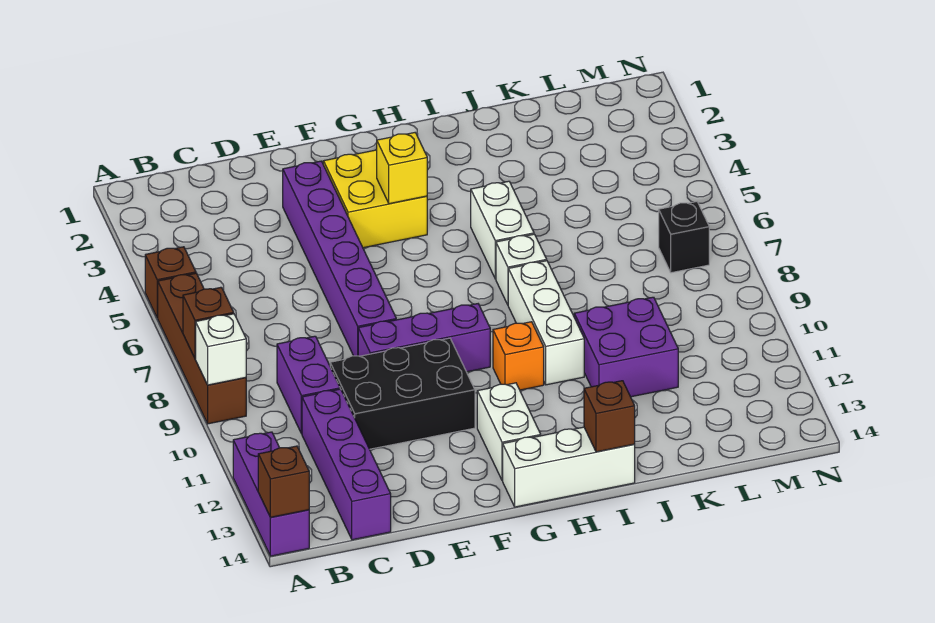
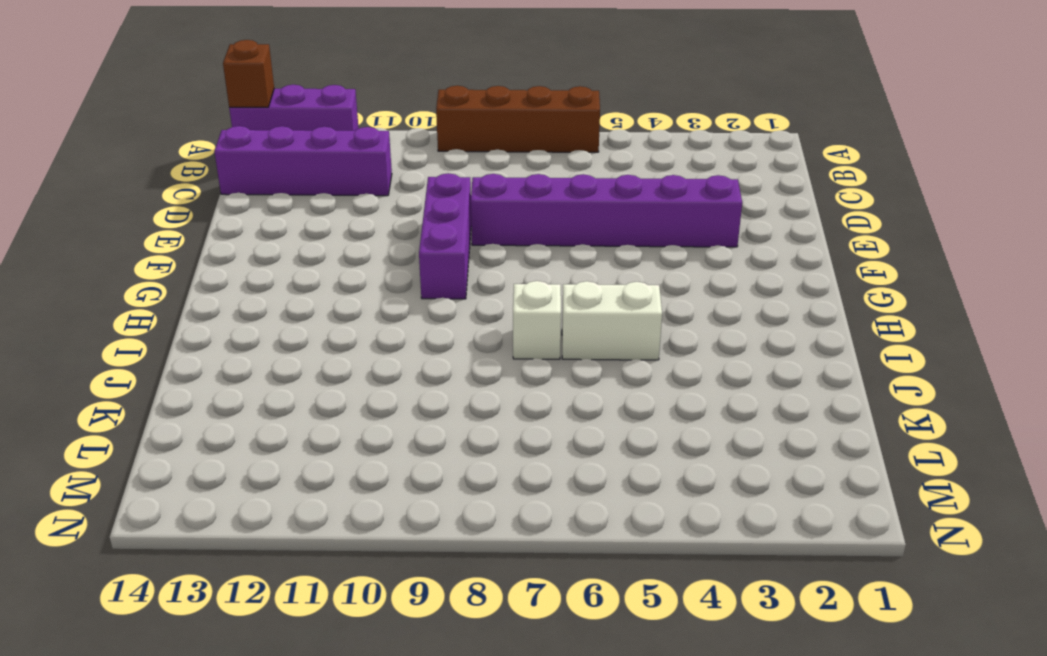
none -> brown 1x1 brick [145,247,196,318]
none -> purple 1x2 brick [277,336,340,434]
none -> black 2x3 brick [330,338,475,449]

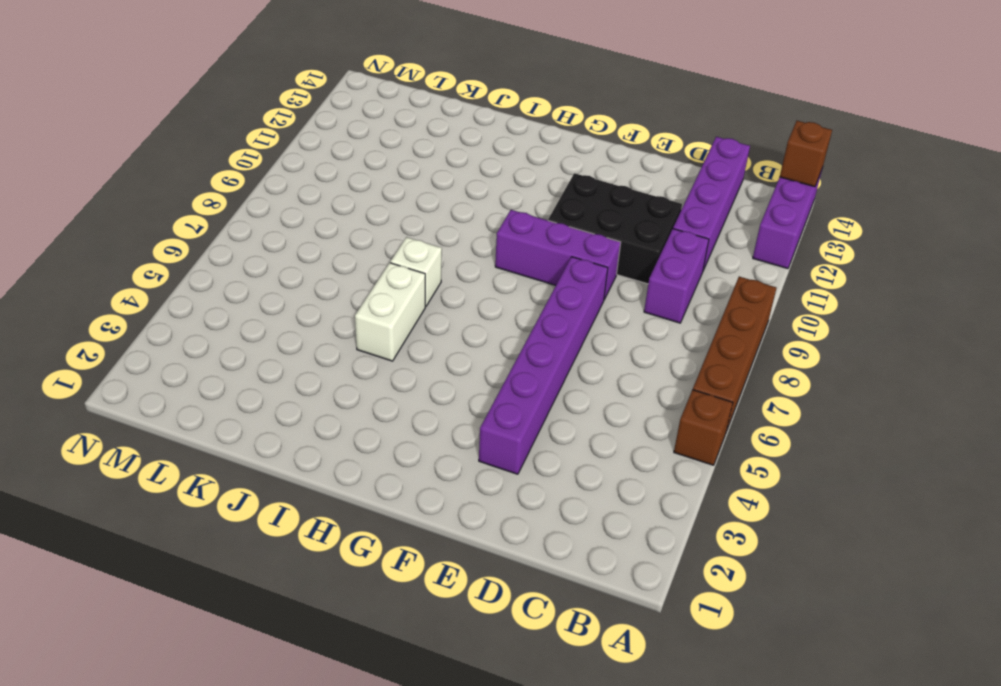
none -> yellow 2x2 brick [323,150,427,248]
none -> white 1x2 brick [477,383,541,481]
none -> white 1x3 brick [503,427,635,507]

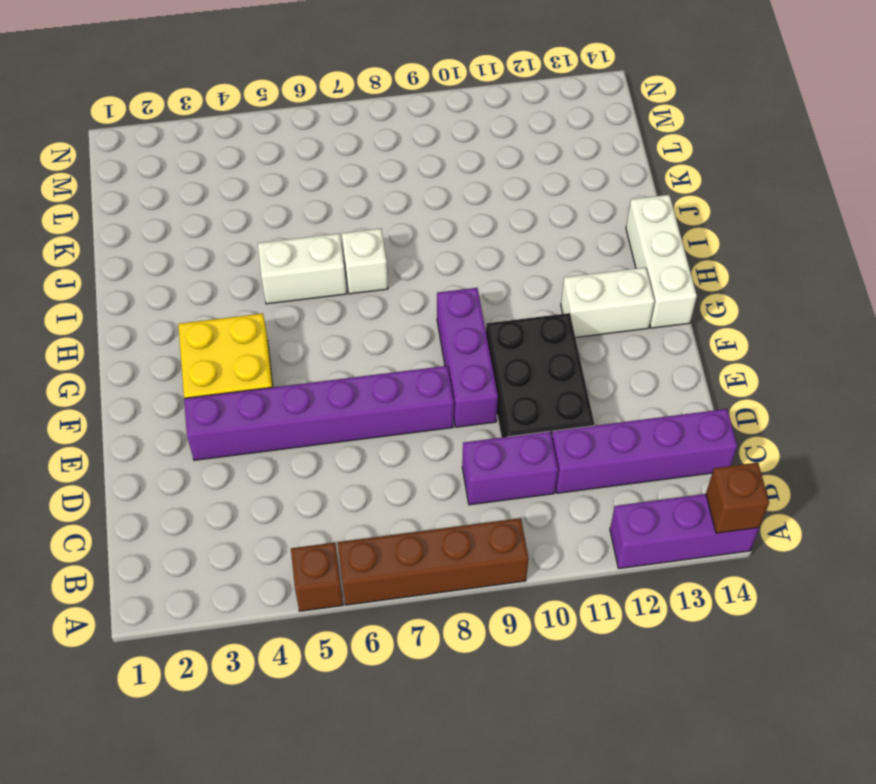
none -> orange 1x1 brick [493,322,544,390]
none -> white 1x3 brick [508,261,584,385]
none -> purple 2x2 brick [574,297,678,397]

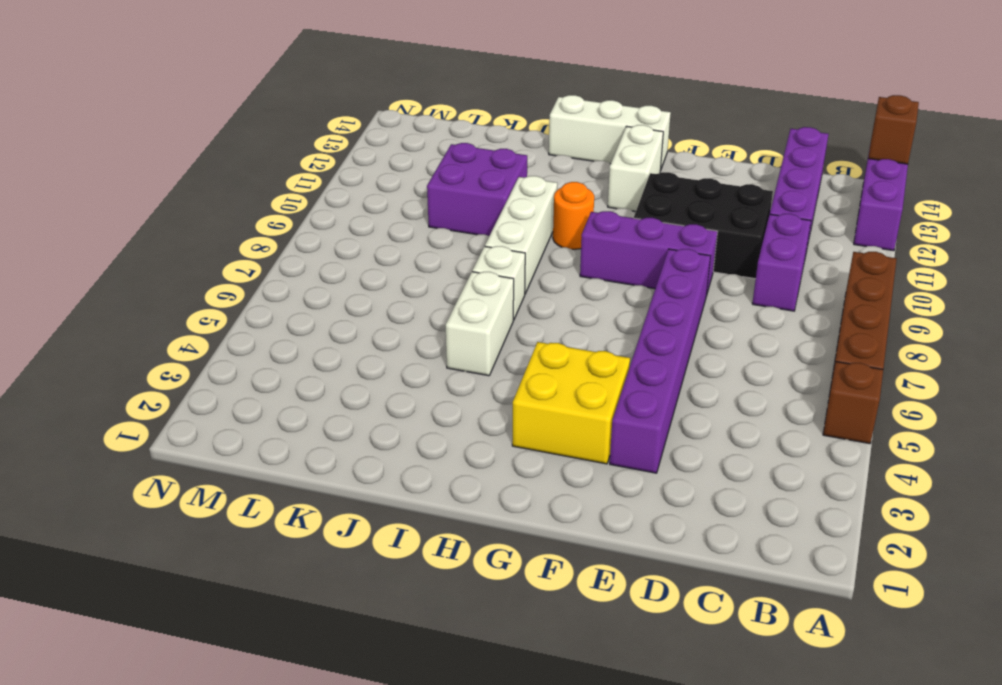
orange 1x1 round brick [553,182,594,249] -> orange 1x1 brick [493,322,544,390]
none -> black 1x1 brick [659,202,709,273]
none -> brown 1x1 brick [183,287,234,359]
none -> white 1x1 brick [196,314,246,385]

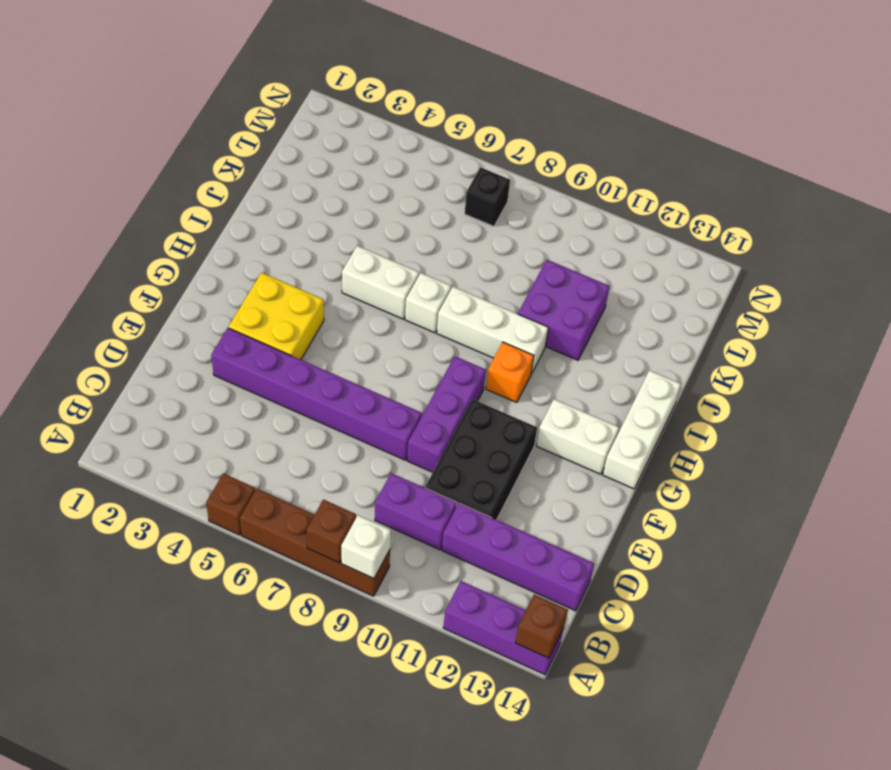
none -> yellow 1x1 brick [377,133,427,204]
none -> brown 1x1 brick [584,381,635,452]

